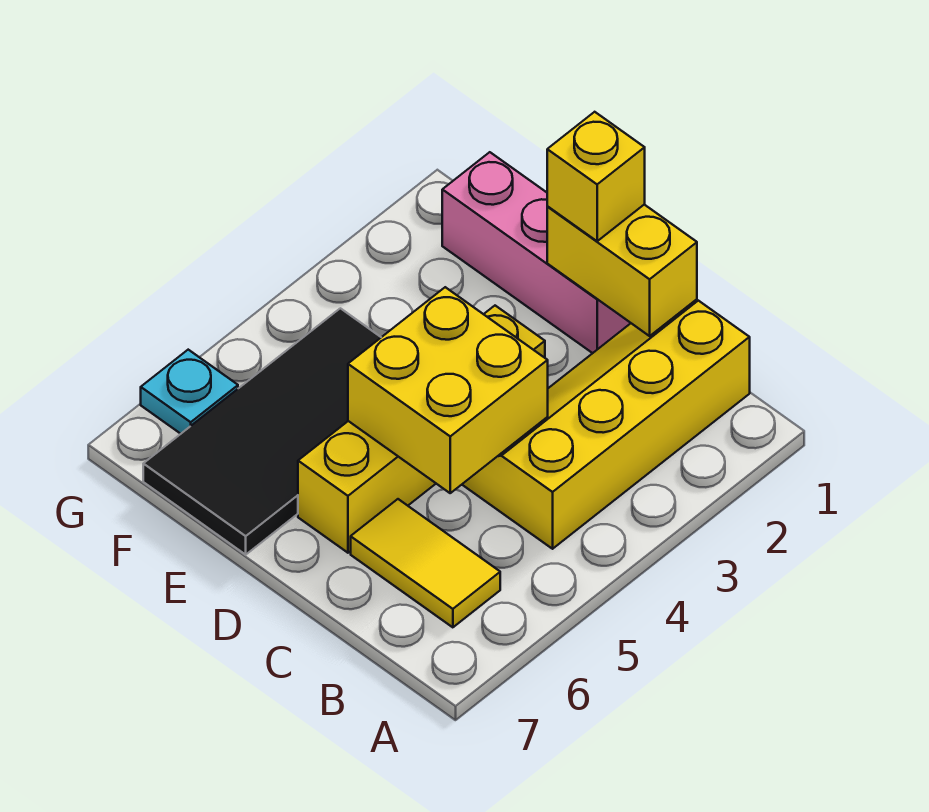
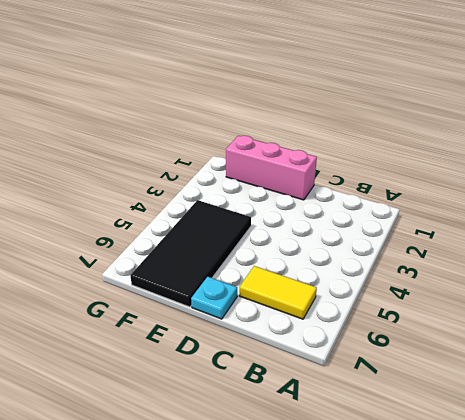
cyan 1x1 plate [191,277,237,319] -> cyan 1x1 plate moved to [141,350,238,434]
none -> yellow 2x4 slope [462,301,750,549]
none -> yellow 1x4 brick [298,306,545,553]

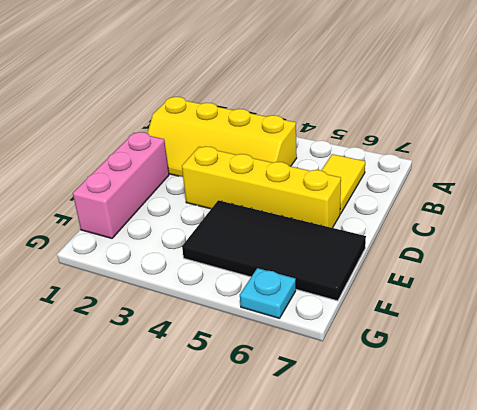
none -> yellow 1x2 brick [547,205,697,336]
none -> yellow 2x2 brick [348,287,548,493]

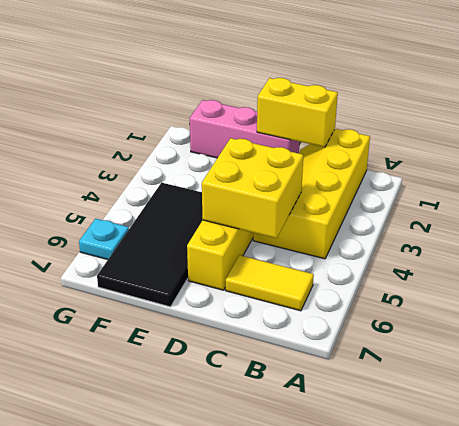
none -> yellow 1x1 brick [547,112,645,241]

